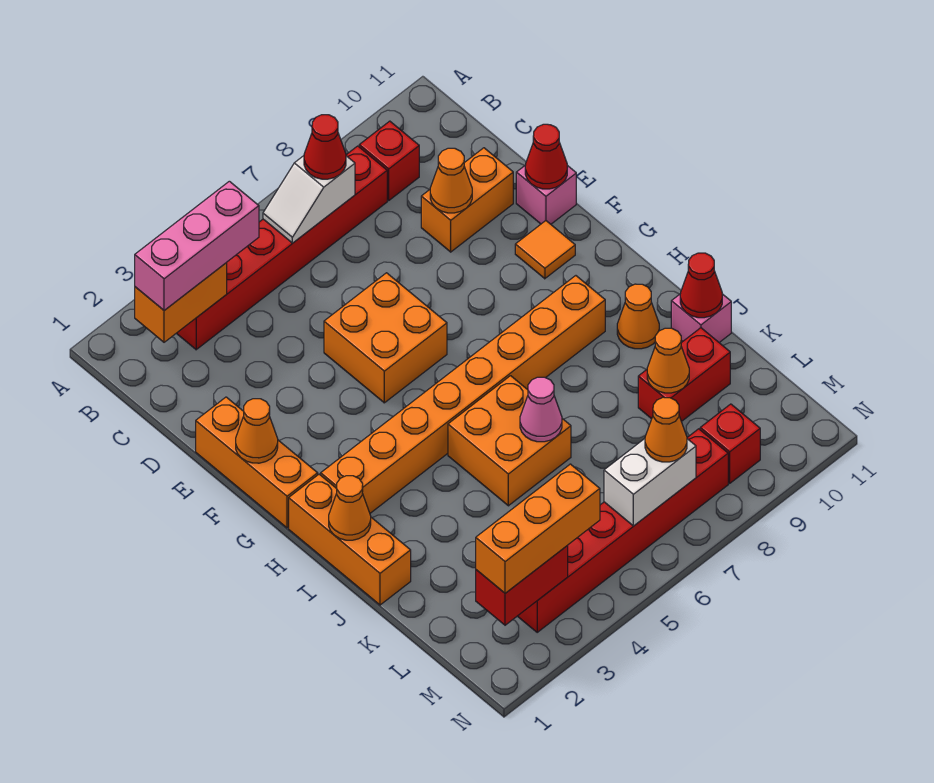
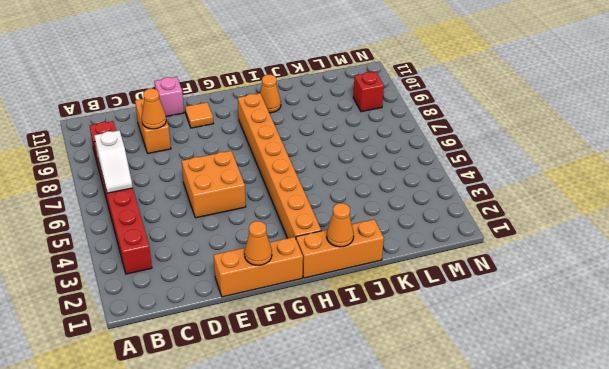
none -> orange 2x2 brick [448,376,571,506]
none -> pink 1x1 brick [671,294,731,342]
none -> red 1x2 brick [638,328,730,422]
none -> red 1x6 brick [518,429,728,632]

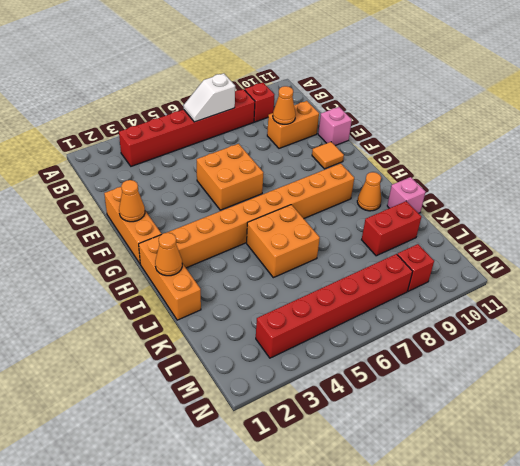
none -> orange 1x2 brick [135,263,227,342]
none -> red 1x1 cone [525,124,567,189]
none -> pink 1x1 cone [520,377,562,442]
none -> red 1x1 cone [680,253,722,318]

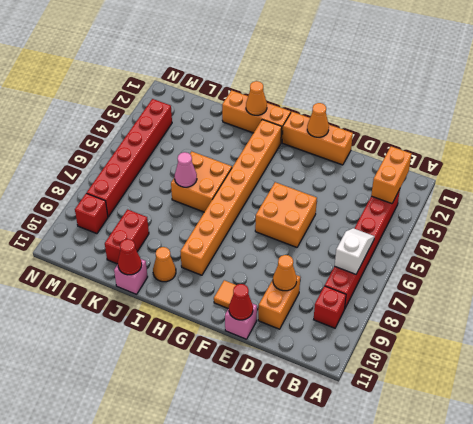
none -> orange 1x1 cone [647,328,689,393]
none -> red 1x2 brick [476,546,568,625]
none -> white 1x2 brick [604,439,696,526]
none -> pink 1x3 brick [135,181,259,310]

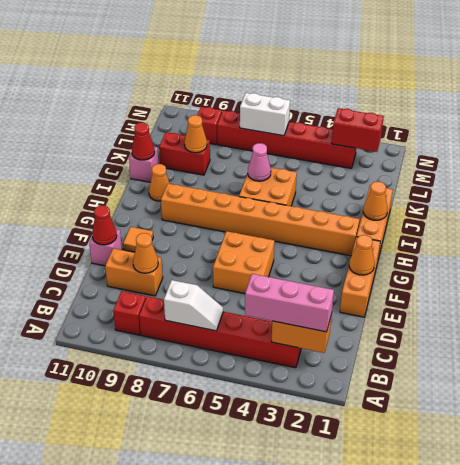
none -> red 1x1 cone [304,115,346,179]
none -> orange 1x3 brick [476,464,600,593]
none -> orange 1x1 cone [645,397,687,462]

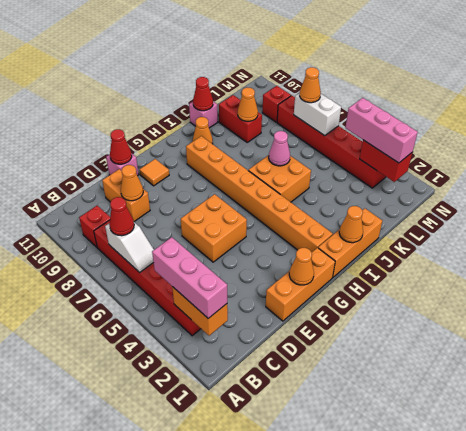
pink 1x3 brick [345,98,418,163] -> orange 1x3 brick [476,464,600,593]

